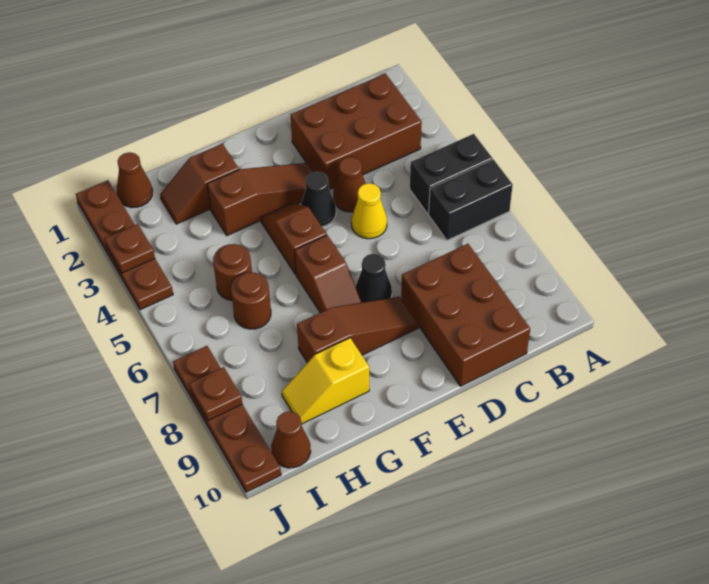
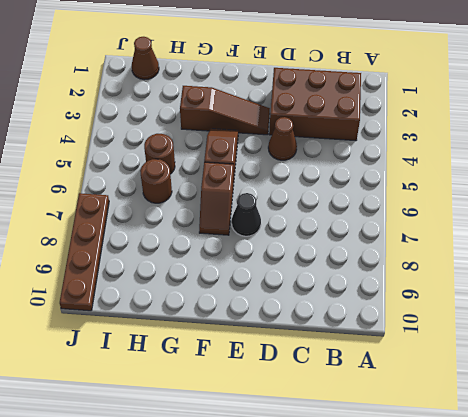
none -> black 1x2 brick [410,134,493,214]
none -> black 1x2 brick [429,159,513,240]
none -> brown 2x3 brick [401,244,530,386]

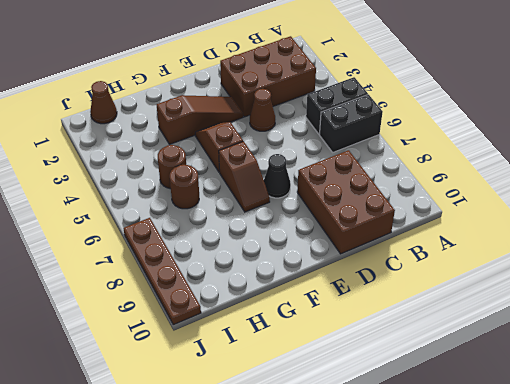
none -> yellow 1x1 cone [351,183,387,239]
none -> black 1x1 cone [301,172,336,227]
none -> brown 1x3 slope [297,297,418,363]

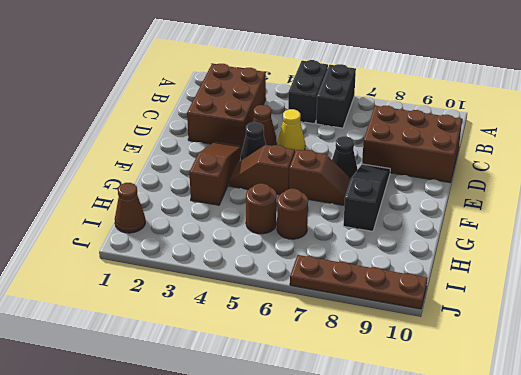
black 1x3 slope [343,164,390,231] -> brown 1x3 slope [297,297,418,363]
none -> brown 1x2 slope [160,144,239,224]
none -> yellow 1x2 slope [282,338,369,424]
none -> brown 1x1 cone [271,411,311,468]

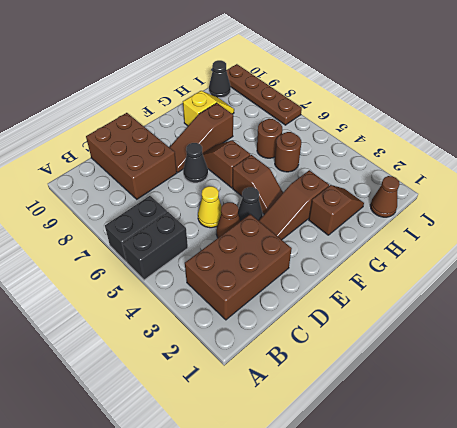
black 1x1 cone [209,60,231,98] -> brown 1x1 cone [271,411,311,468]
none -> brown 1x4 plate [76,180,173,310]
none -> brown 1x1 plate [105,224,155,273]
none -> brown 1x1 plate [189,367,242,420]

